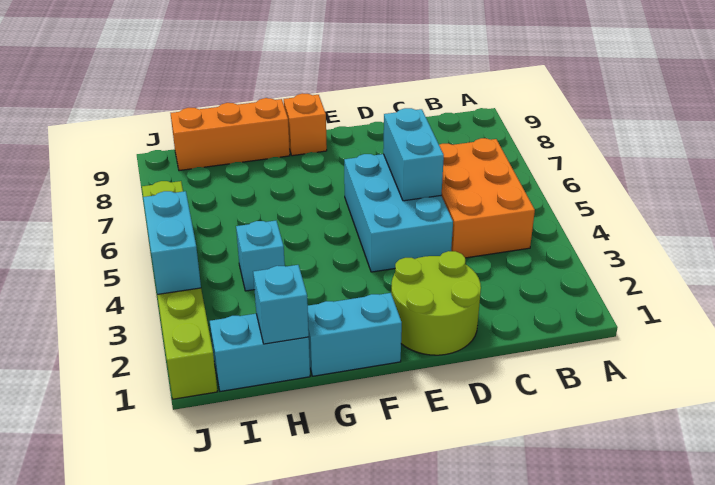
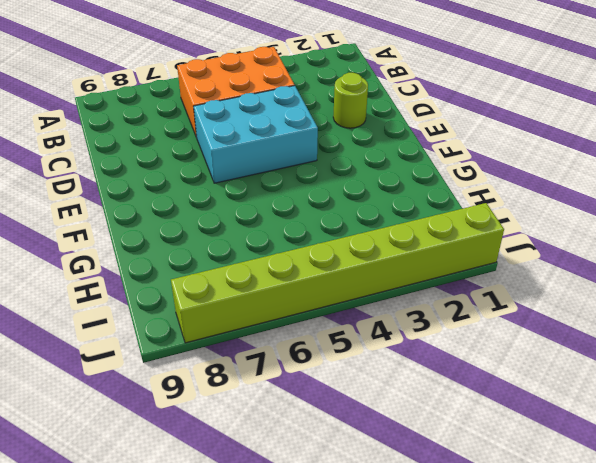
lime 1x1 round brick [333,73,368,128] -> lime 2x2 round brick [391,251,481,355]
lime 1x8 brick [171,203,504,343] -> lime 1x6 brick [142,181,217,399]
none -> cyan 1x2 brick [308,293,402,376]
none -> orange 1x1 brick [284,93,327,156]
none -> orange 1x3 brick [171,98,290,171]

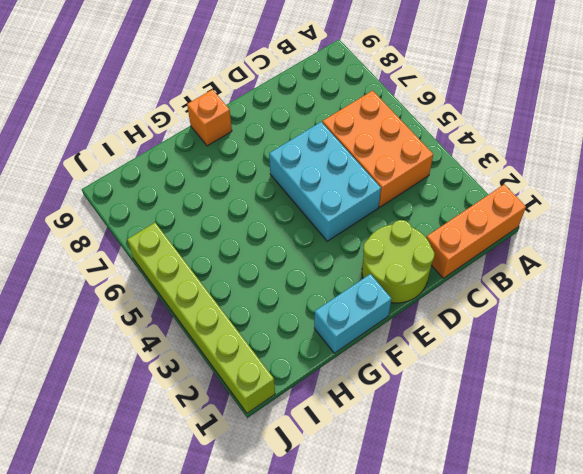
orange 1x3 brick [426,184,526,278] -> orange 1x3 brick moved to [171,98,290,171]
none -> cyan 1x2 brick [210,314,310,391]
none -> cyan 1x1 brick [236,221,285,291]
none -> cyan 1x2 brick [383,108,444,201]

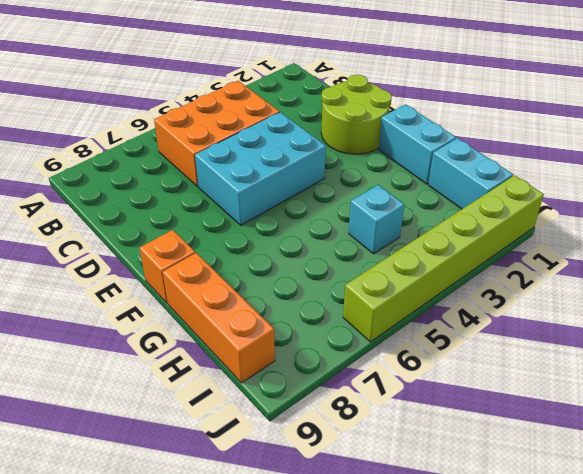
none -> cyan 1x2 brick [383,108,444,201]
none -> cyan 1x1 brick [253,265,309,344]
none -> cyan 1x2 brick [143,191,201,294]

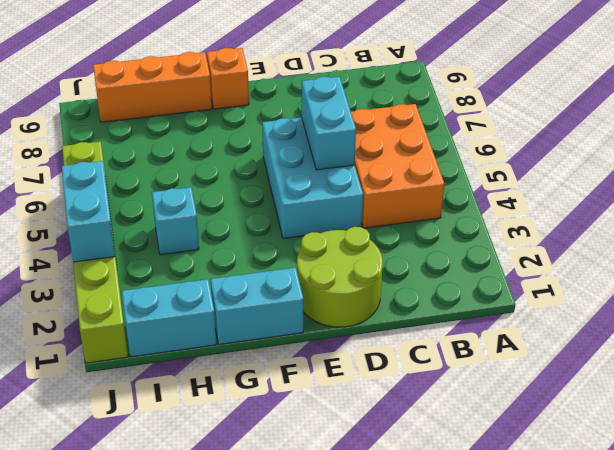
none -> cyan 1x1 brick [253,265,309,344]

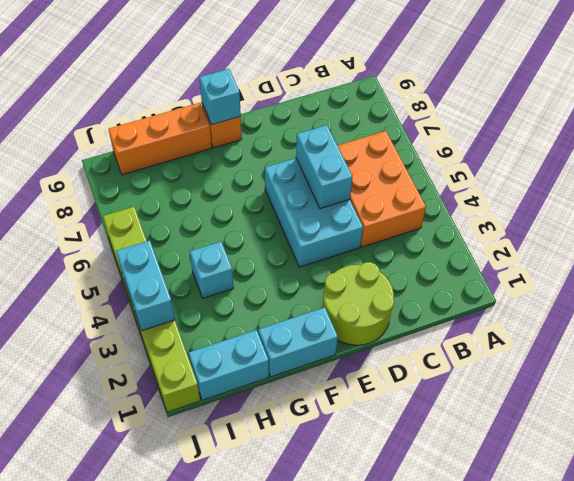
cyan 1x1 brick [199,69,241,125] -> cyan 1x1 brick moved to [253,265,309,344]

